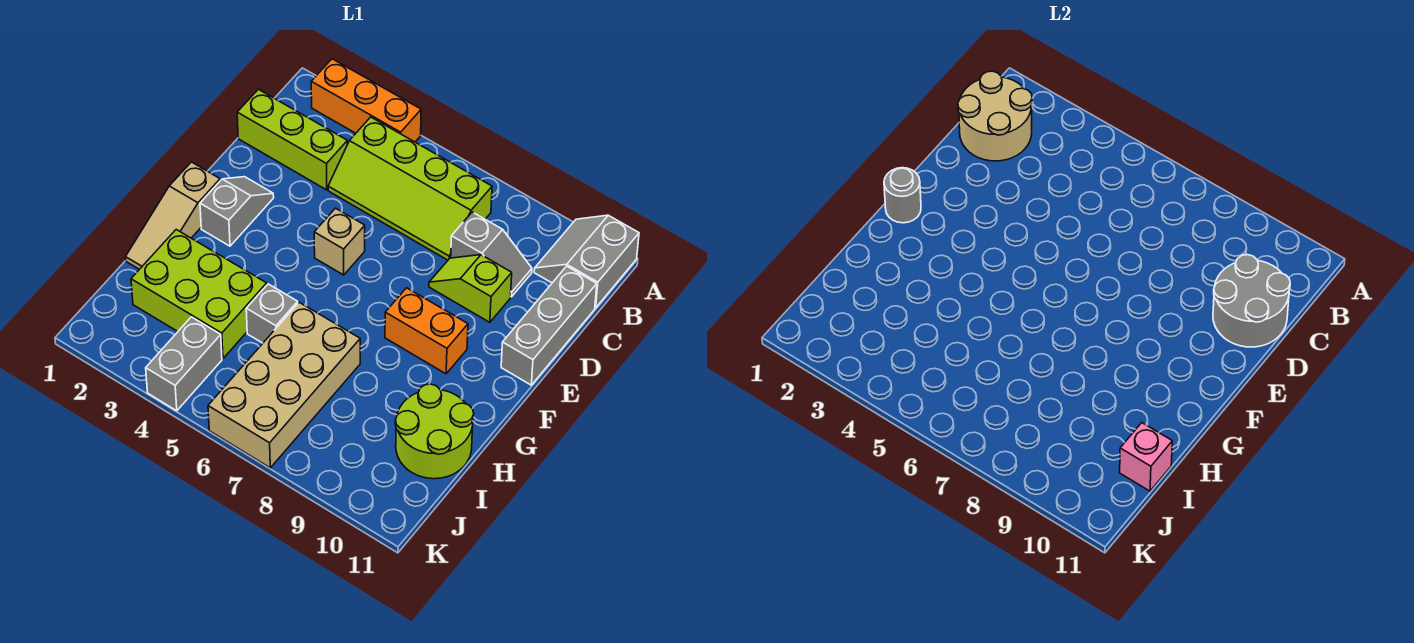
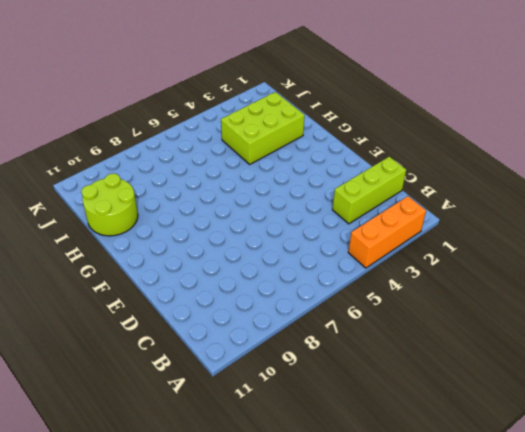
none -> grey 2x2 slope [534,215,639,308]
none -> lime 2x4 slope [328,117,492,260]
none -> grey 1x2 slope [451,212,532,297]

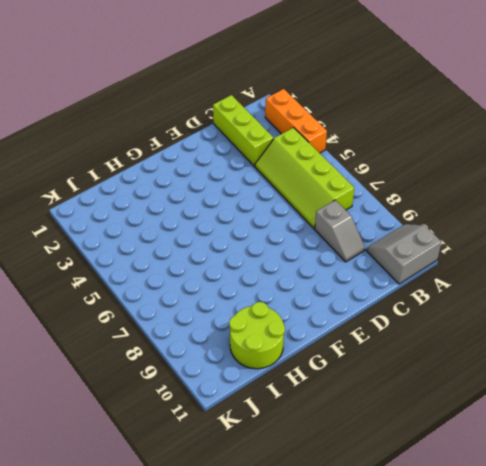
none -> grey 1x3 brick [501,266,597,385]
none -> lime 1x2 slope [429,255,512,322]
none -> grey 1x2 slope [200,177,274,246]

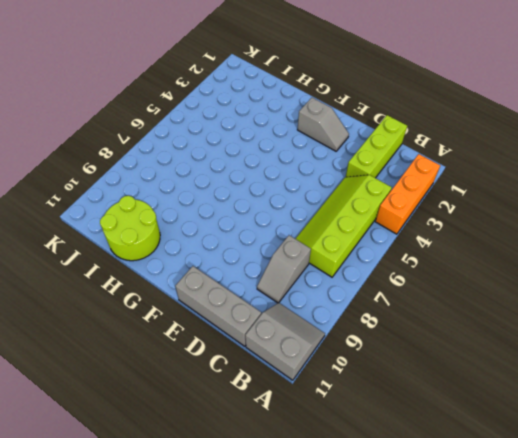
none -> lime 1x2 slope [429,255,512,322]
none -> tan 1x1 brick [314,208,365,275]
none -> tan 1x3 slope [126,162,220,269]

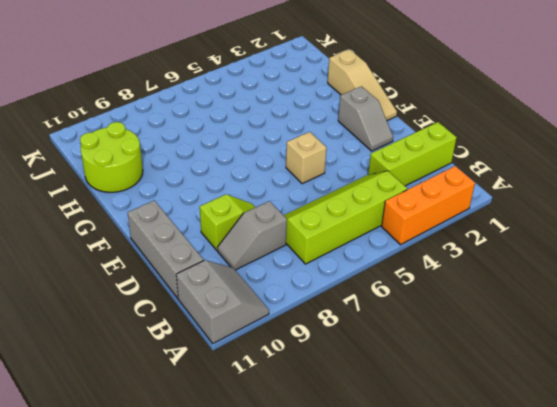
tan 1x3 slope [328,49,397,120] -> tan 1x3 slope turned to [126,162,220,269]
none -> orange 1x2 brick [385,288,468,374]
none -> lime 2x3 brick [131,230,267,359]
none -> grey 1x1 brick [246,284,298,343]

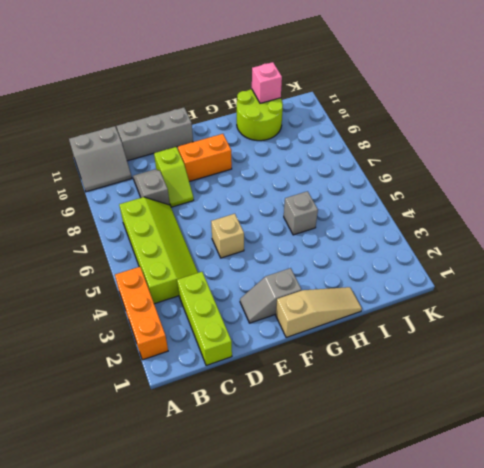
orange 1x2 brick [178,134,232,182] -> orange 1x2 brick turned to [385,288,468,374]
none -> lime 2x3 brick [131,230,267,359]
none -> tan 2x4 brick [208,302,360,468]
none -> grey 1x2 brick [146,317,222,411]

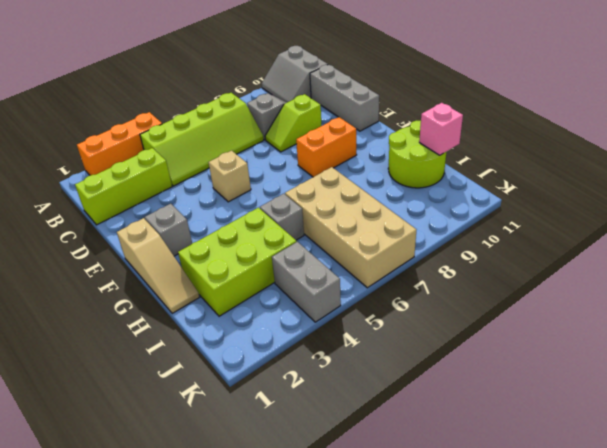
none -> tan 2x2 round brick [958,71,1032,161]
none -> grey 2x2 round brick [1213,255,1290,347]
none -> grey 1x1 round brick [884,168,921,223]

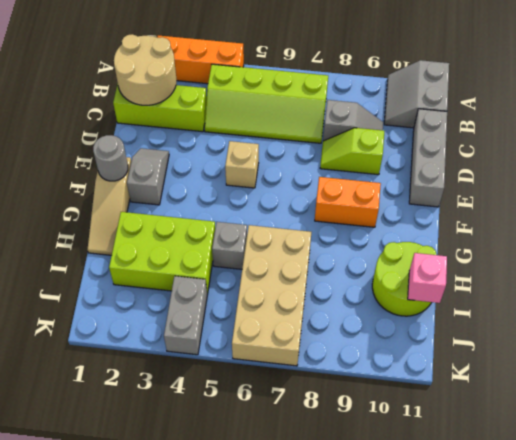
none -> grey 2x2 round brick [1213,255,1290,347]

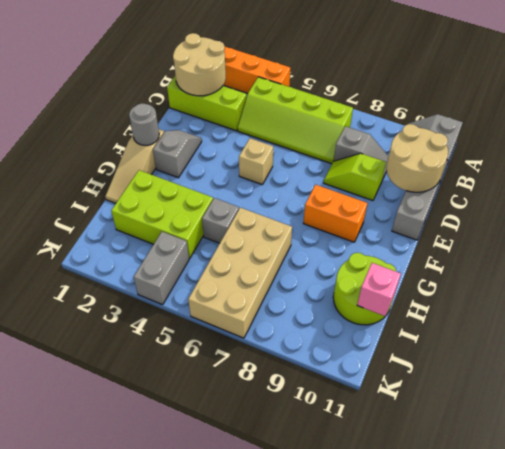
tan 2x2 round brick [386,124,448,192] -> grey 2x2 round brick [1213,255,1290,347]

